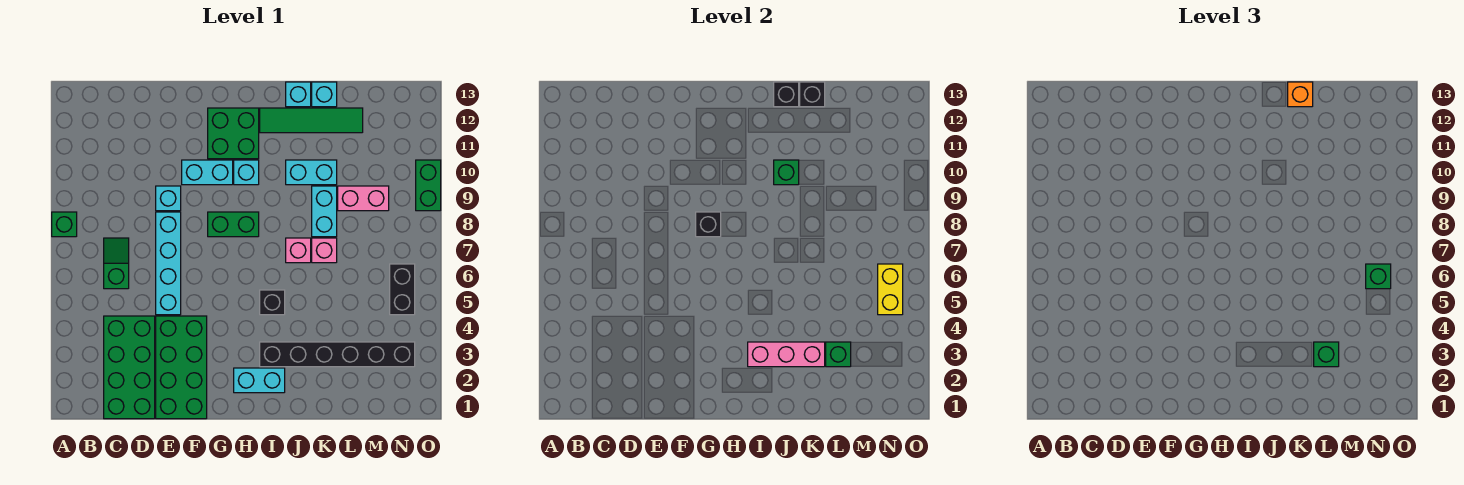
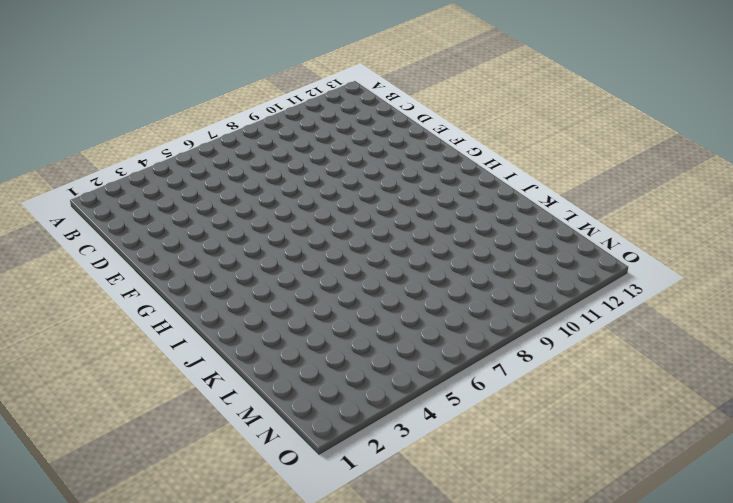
none -> green 1x1 brick [52,212,77,237]
none -> green 2x4 brick [104,316,155,419]
none -> green 1x2 slope [104,238,129,289]
none -> green 2x4 brick [156,316,207,419]

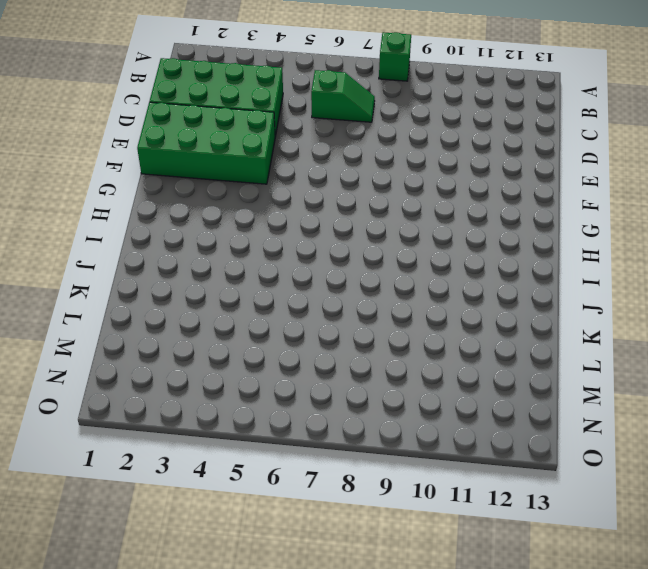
none -> cyan 1x4 brick [156,212,181,315]
none -> cyan 1x1 brick [156,186,181,211]
none -> cyan 1x2 brick [182,160,233,185]
none -> green 1x2 brick [208,212,259,237]

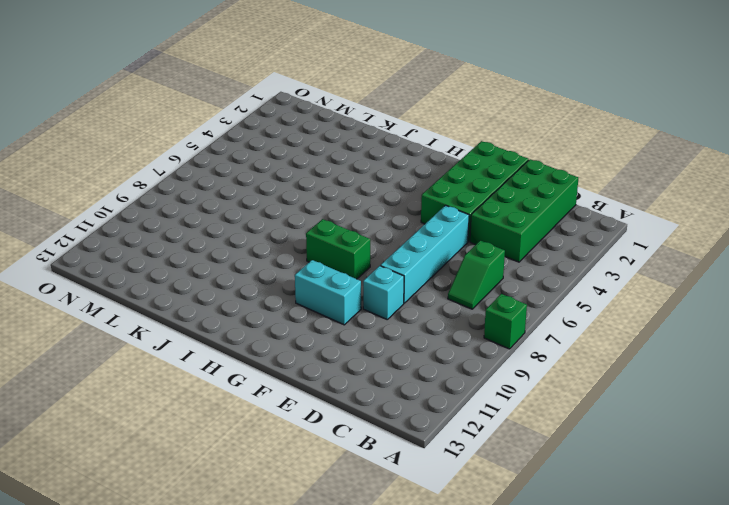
none -> green 2x2 brick [208,108,259,159]
none -> cyan 1x2 brick [234,368,285,393]
none -> cyan 1x1 brick [234,160,259,185]
none -> black 1x6 brick [260,342,415,367]

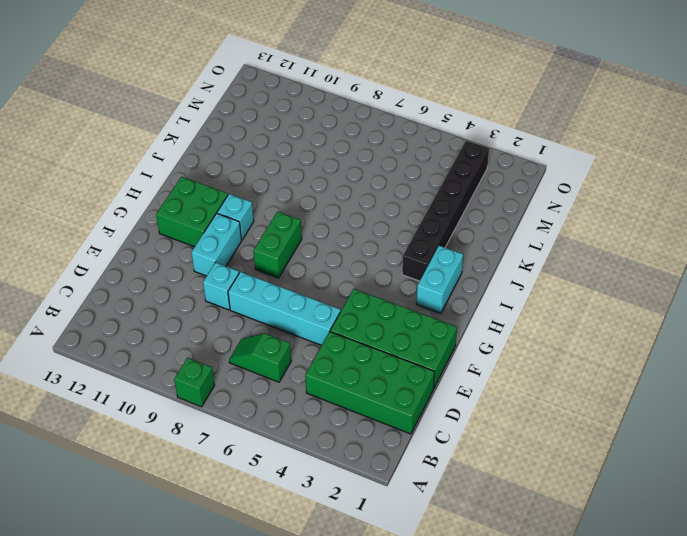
none -> black 1x1 brick [260,290,285,315]
none -> green 1x4 tile [260,108,363,133]
none -> pink 1x1 brick [286,238,311,263]
none -> cyan 1x2 brick [286,160,337,185]

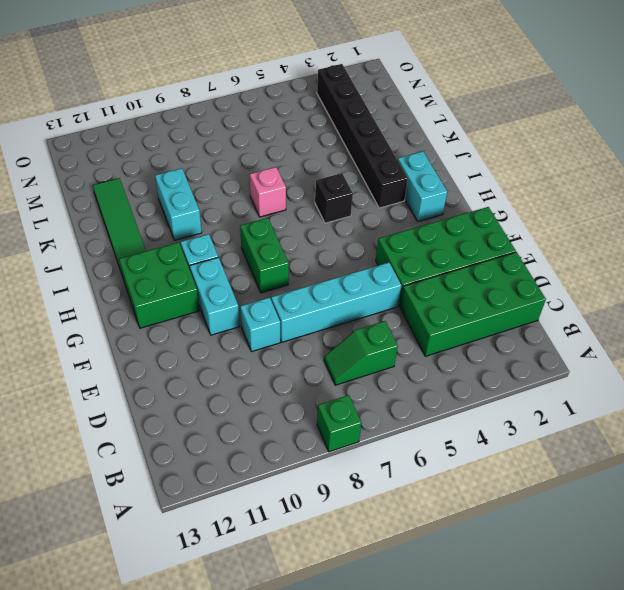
none -> cyan 1x1 brick [286,82,311,107]
none -> pink 1x1 brick [312,238,337,263]
none -> cyan 1x2 brick [312,186,337,237]
none -> cyan 1x1 brick [312,82,337,107]

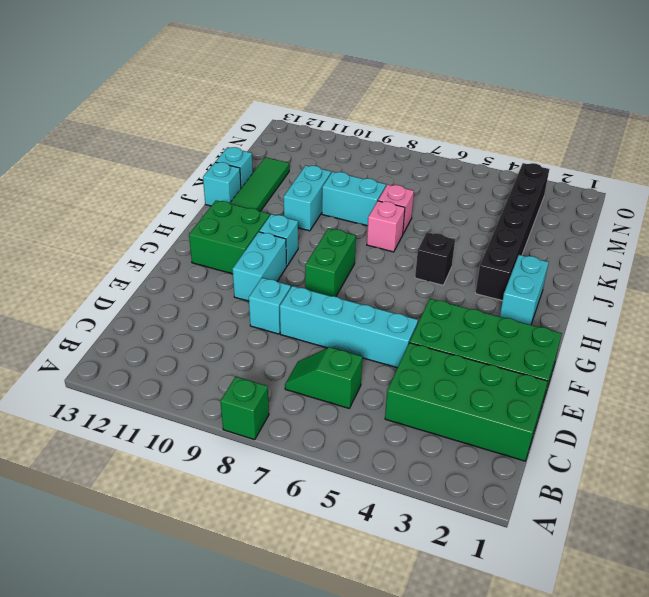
none -> pink 1x2 brick [338,186,389,211]
none -> black 1x2 brick [390,264,415,315]
none -> green 1x2 brick [416,160,441,211]
none -> black 1x1 brick [696,212,721,237]

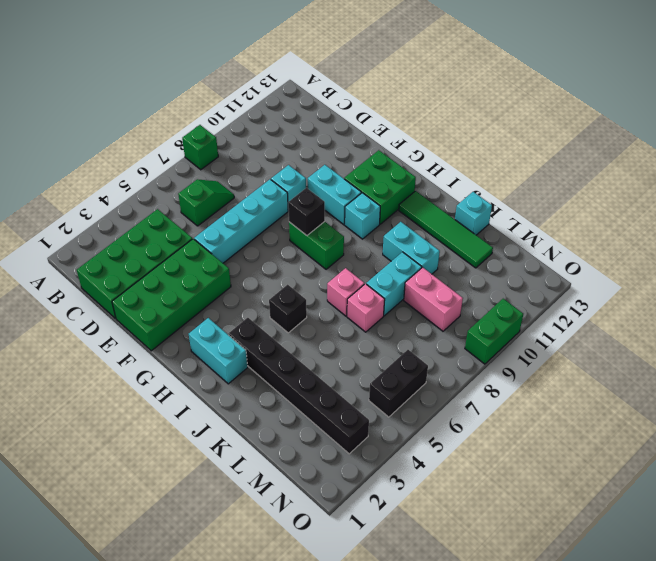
none -> cyan 1x1 brick [286,82,311,107]
none -> pink 1x3 brick [748,342,825,367]
none -> green 1x1 brick [774,160,799,185]
none -> black 1x1 brick [774,82,799,107]

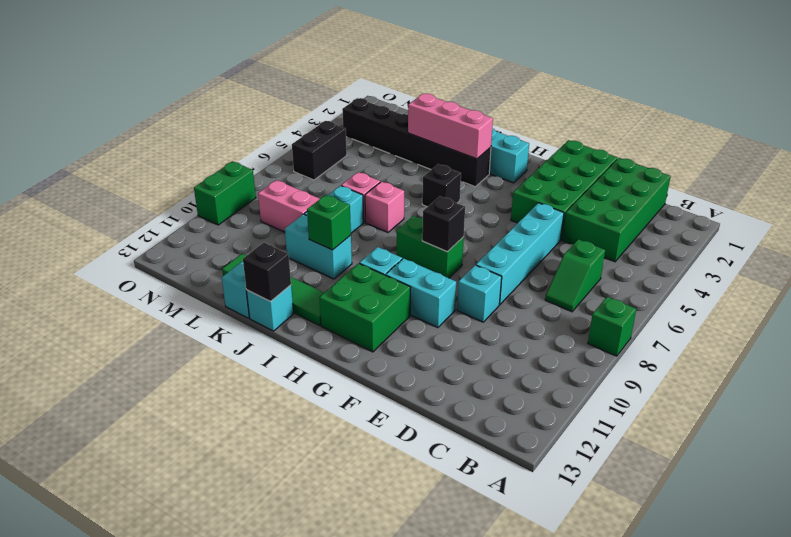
none -> black 1x1 brick [800,82,825,107]
none -> green 1x1 brick [826,342,851,367]
none -> yellow 1x2 brick [878,264,903,315]
none -> orange 1x1 brick [1288,82,1313,107]

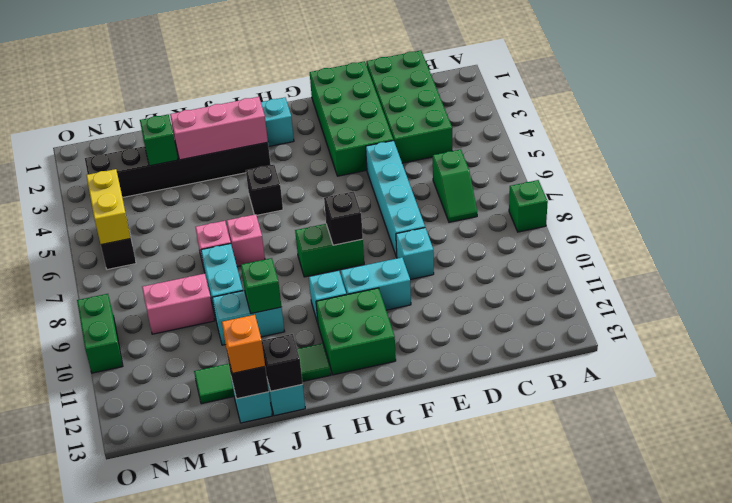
none -> green 1x1 brick [1314,342,1339,367]
none -> green 1x1 brick [1366,264,1391,289]

